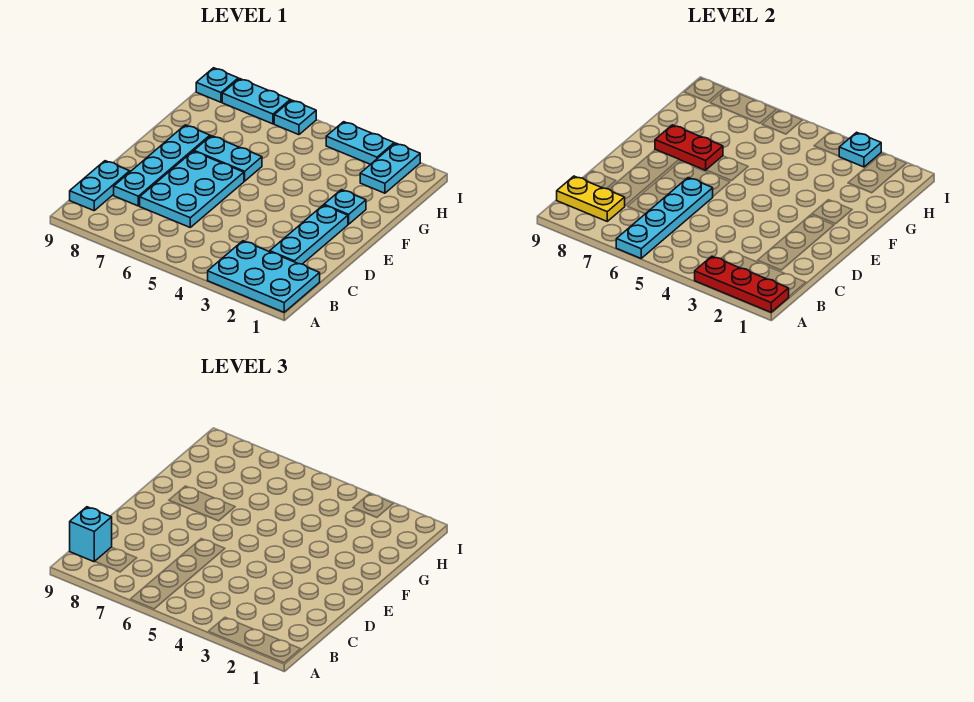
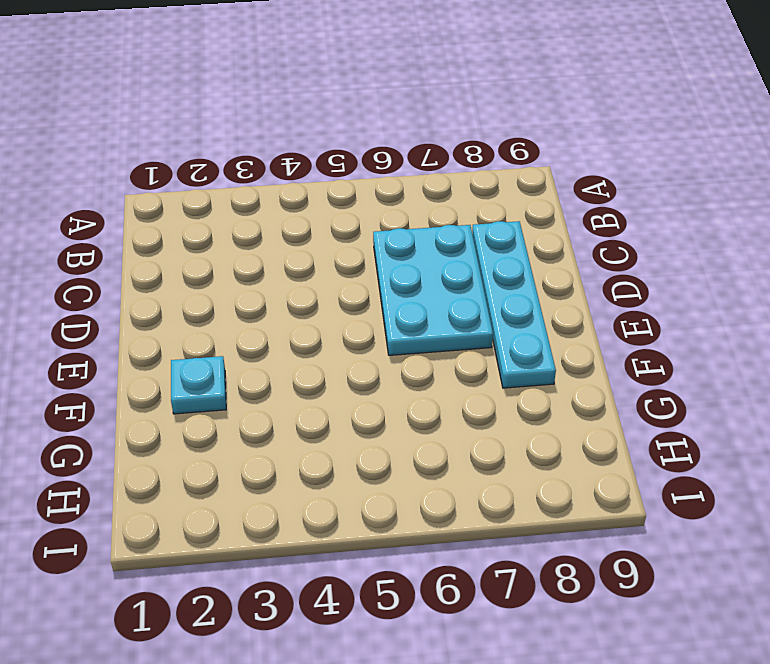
none -> cyan 2x3 plate [208,241,320,312]
none -> cyan 1x2 plate [70,161,130,211]
none -> cyan 1x3 plate [270,205,348,264]

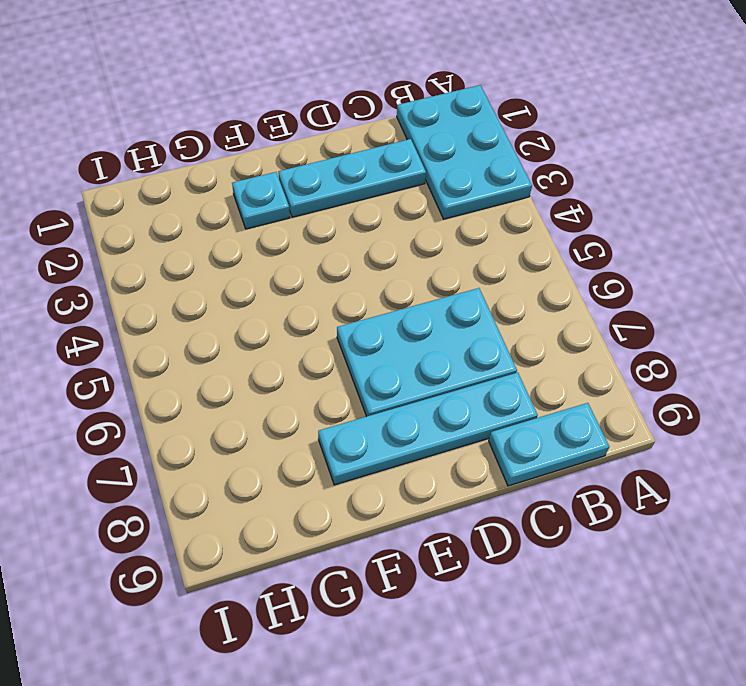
none -> cyan 1x2 plate [194,136,262,181]
none -> cyan 1x2 plate [360,143,420,193]
none -> cyan 1x2 plate [326,122,394,164]

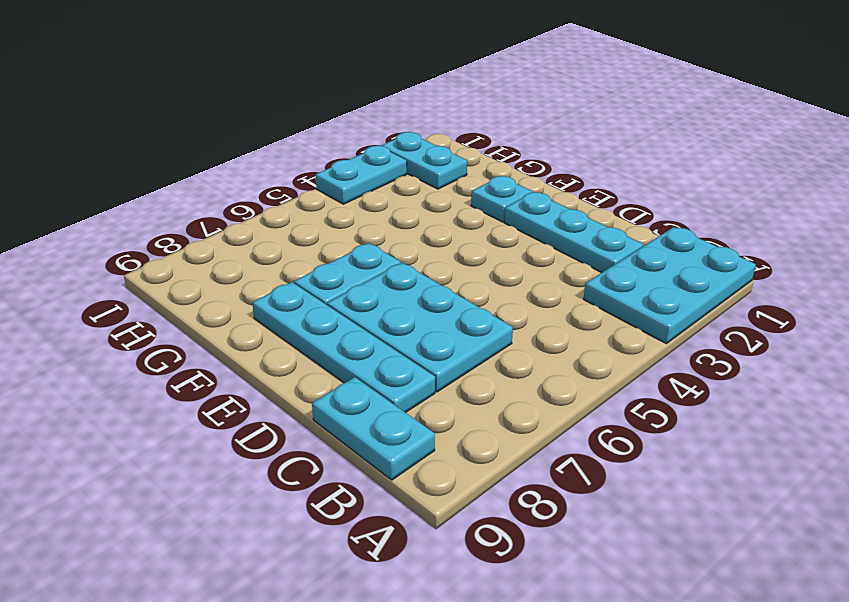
none -> cyan 1x1 plate [274,100,316,135]
none -> cyan 1x2 plate [222,79,290,124]
none -> cyan 1x1 plate [196,68,238,102]

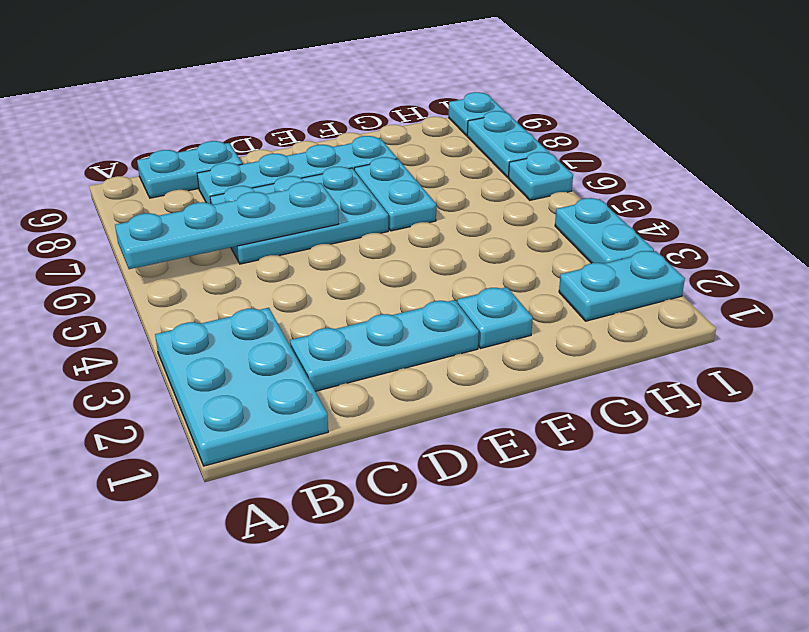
none -> red 1x3 plate [695,256,789,312]
none -> yellow 1x2 plate [557,176,625,221]
none -> red 1x2 plate [655,125,723,170]

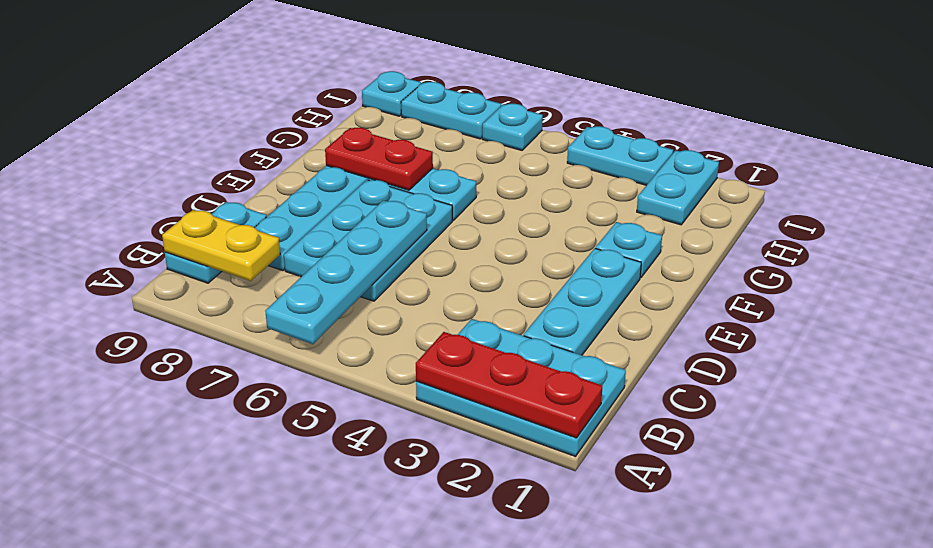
none -> cyan 1x1 plate [839,132,881,167]
none -> cyan 1x1 brick [70,507,112,562]

